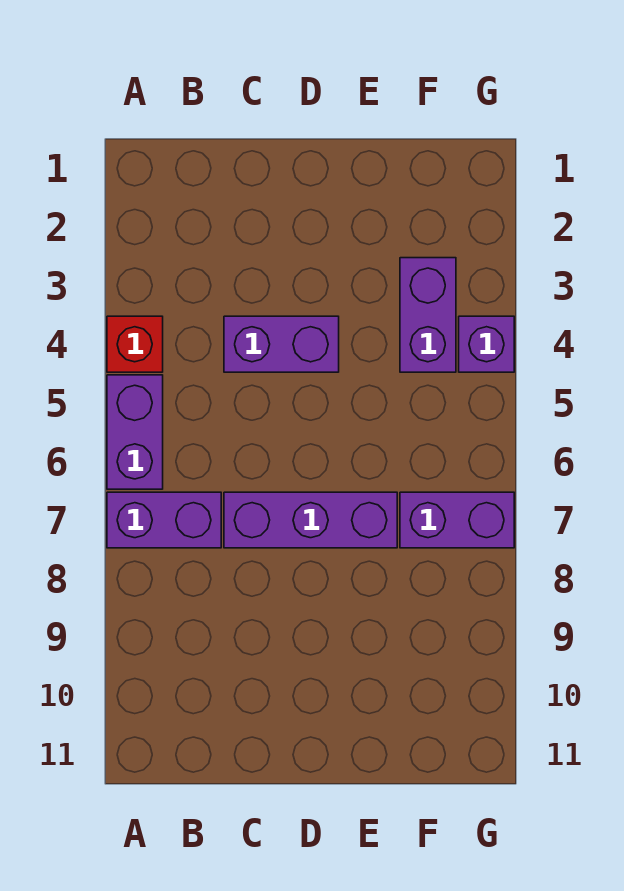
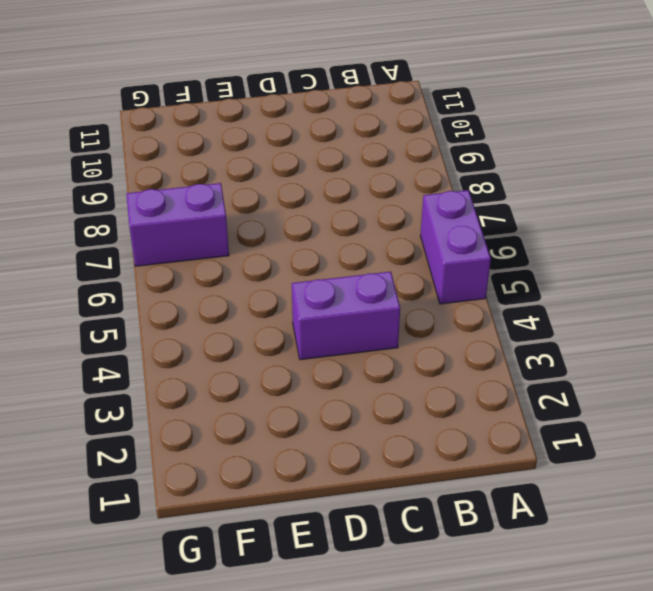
none -> red 1x1 brick [107,316,163,372]
none -> purple 1x2 brick [107,492,221,548]

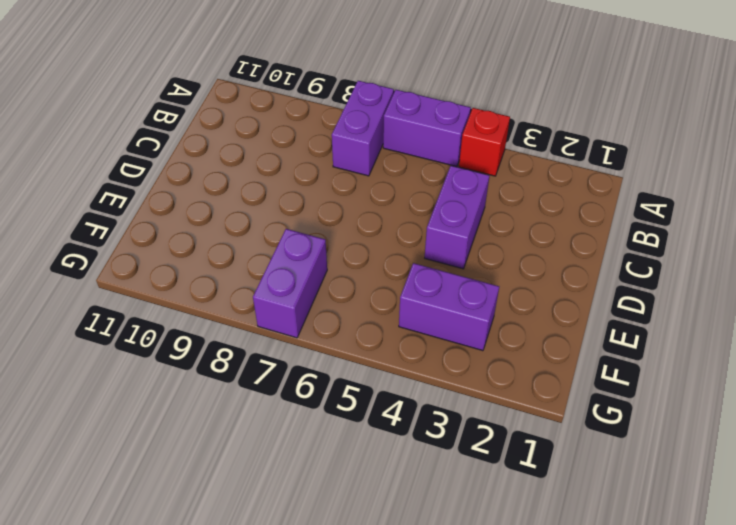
none -> purple 1x3 brick [224,492,397,548]
none -> purple 1x1 brick [459,316,514,372]

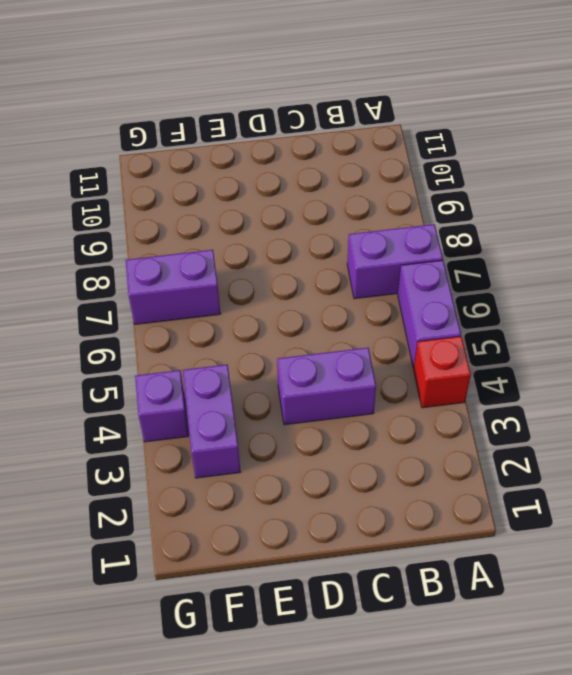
none -> purple 1x3 brick [224,492,397,548]

